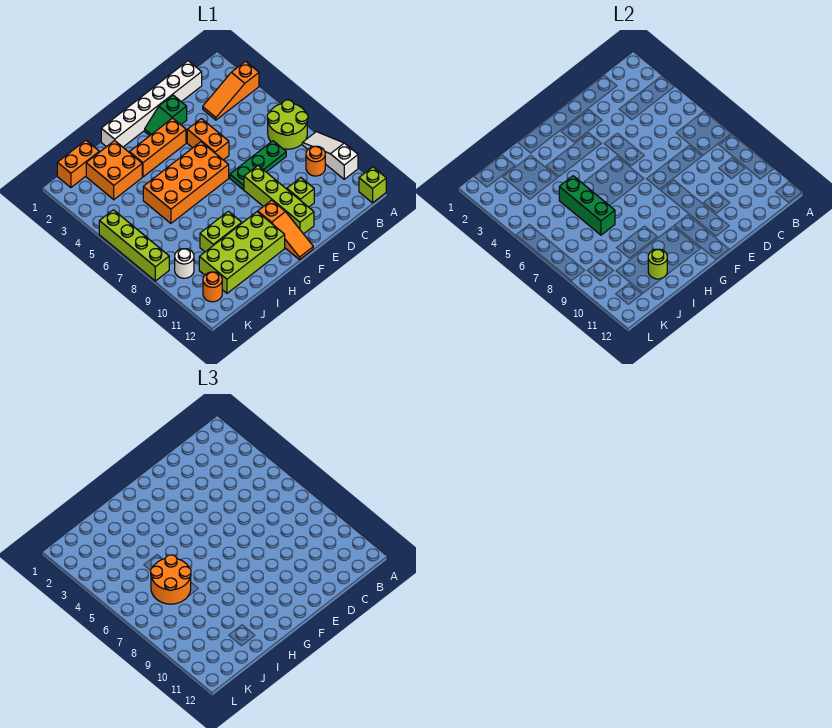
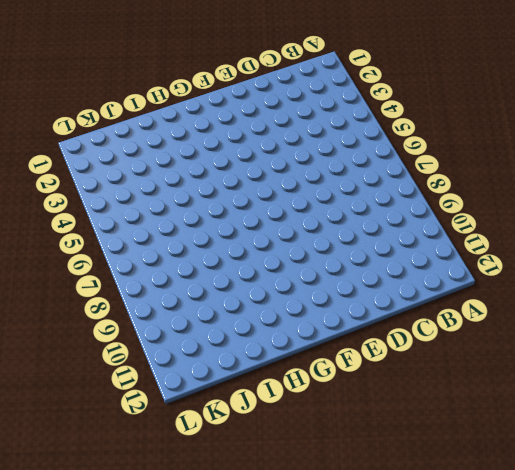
none -> orange 1x3 slope [203,61,259,120]
none -> lime 2x2 round brick [267,100,308,149]
none -> white 1x3 slope [302,132,358,179]

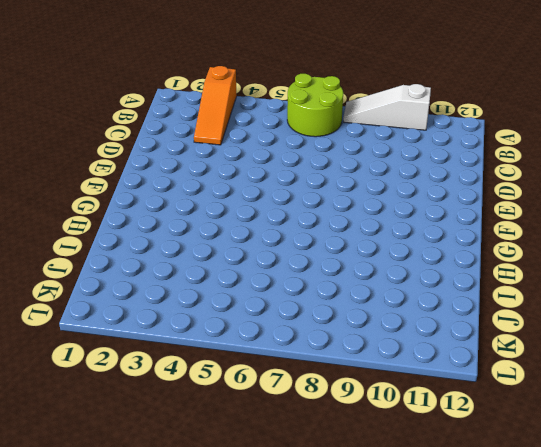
none -> lime 1x1 brick [359,167,386,203]
none -> orange 1x1 round brick [306,146,325,176]
none -> white 1x6 brick [101,61,202,147]

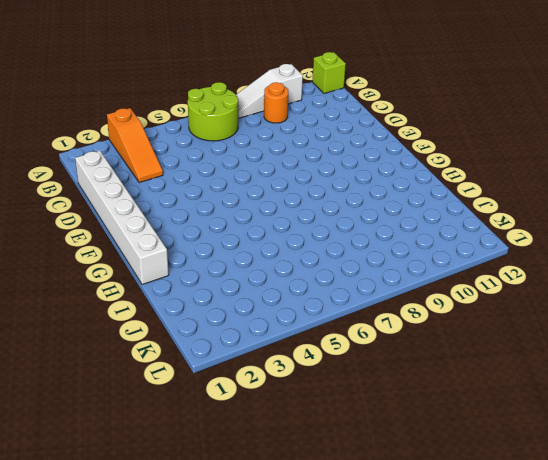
none -> green 1x3 plate [230,141,286,190]
none -> lime 1x1 brick [287,178,314,207]
none -> green 1x2 slope [145,95,187,136]

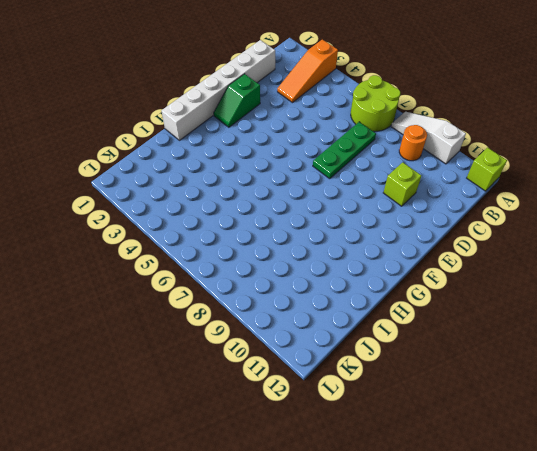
none -> orange 1x2 brick [187,119,229,160]
none -> lime 1x4 brick [244,166,314,234]
none -> orange 1x3 brick [130,118,186,177]

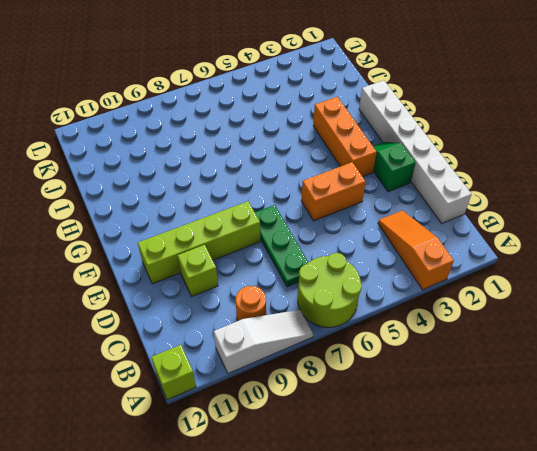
none -> orange 2x4 brick [143,142,229,223]
none -> orange 1x3 slope [258,200,313,260]
none -> lime 2x4 brick [199,212,285,293]

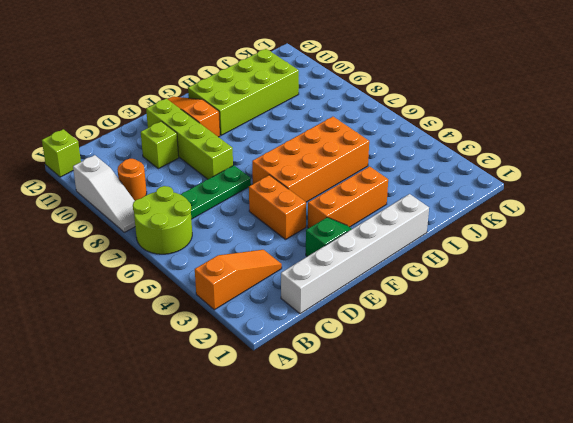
none -> lime 1x2 brick [200,211,242,252]
none -> orange 2x2 brick [86,141,142,200]
none -> orange 1x2 brick [57,140,99,187]

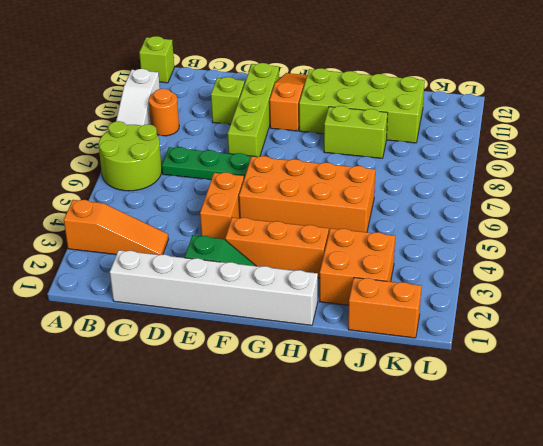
none -> white 1x1 round brick [175,249,194,278]
none -> orange 1x1 round brick [203,272,222,302]
none -> lime 1x4 brick [99,210,169,281]

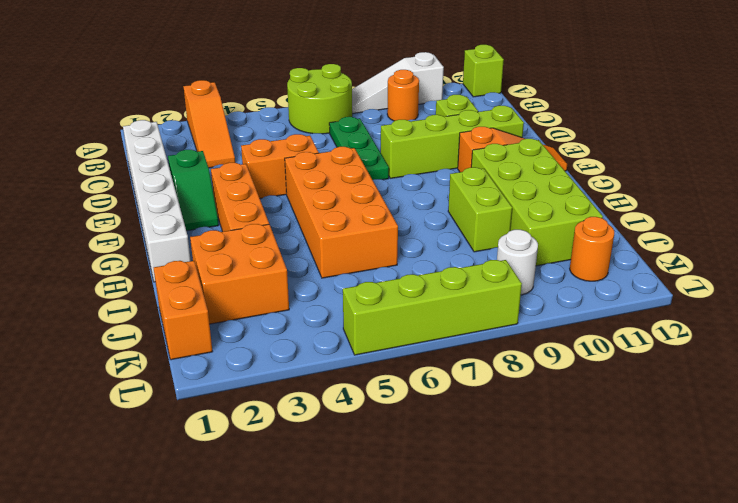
none -> green 1x3 brick [559,176,615,235]
none -> lime 1x1 round brick [648,249,667,279]
none -> orange 2x2 round brick [151,555,191,604]

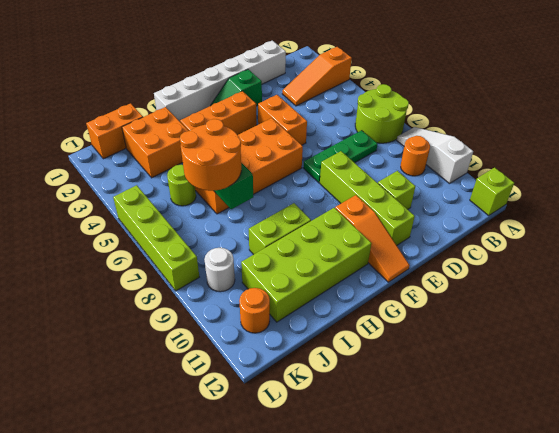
lime 1x1 round brick [167,165,196,206] -> lime 1x1 round brick moved to [648,249,667,279]

